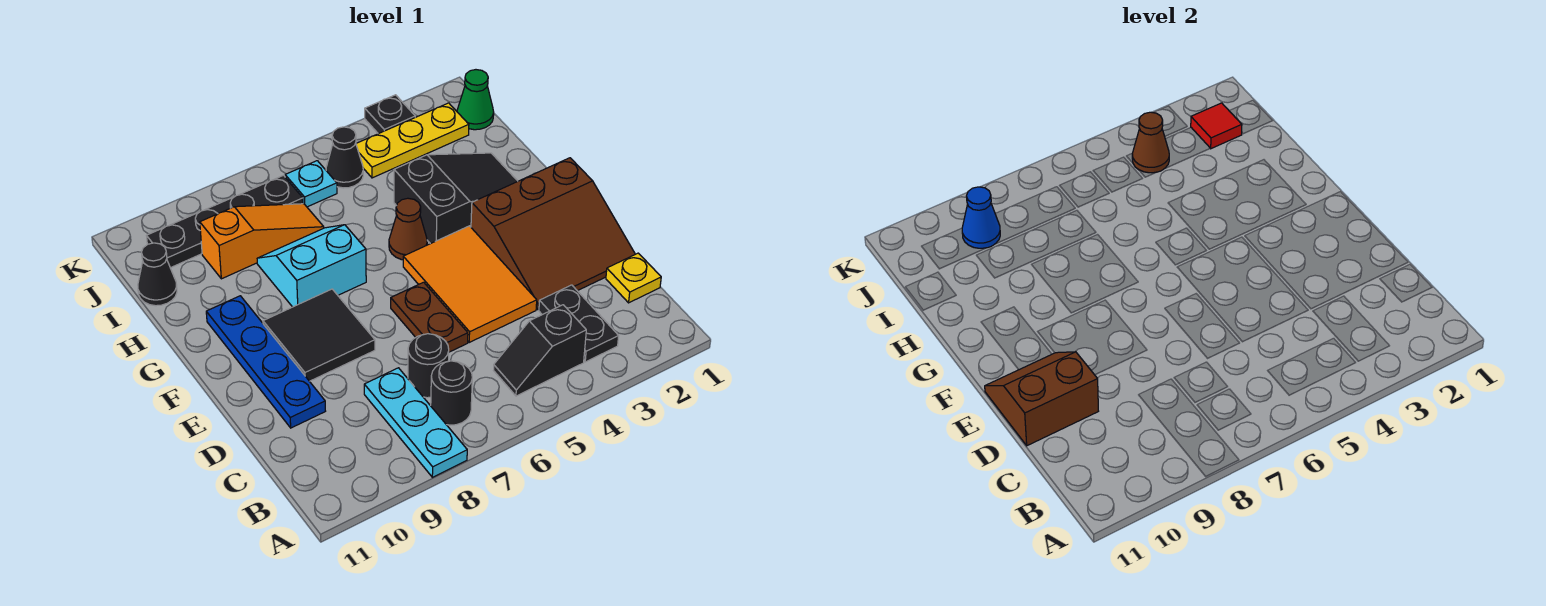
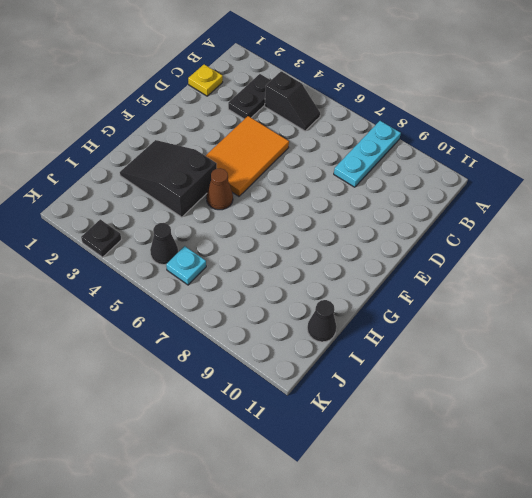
none -> black 1x1 round brick [431,361,472,425]
none -> black 1x1 round brick [408,334,449,398]
none -> brown 3x3 slope [471,158,635,309]

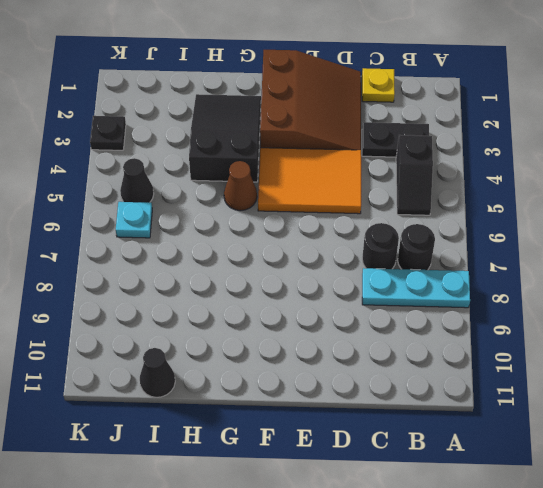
none -> brown 1x2 plate [391,282,468,352]
none -> blue 1x4 plate [206,296,325,428]
none -> black 2x2 tile [263,289,375,381]

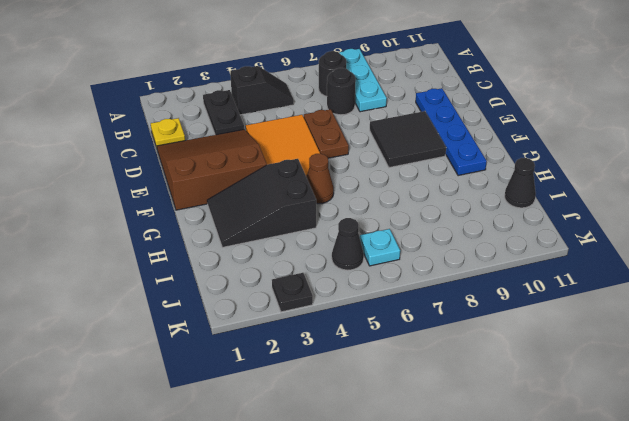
none -> cyan 2x2 slope [257,225,366,307]
none -> orange 1x3 slope [200,204,324,279]
none -> green 1x1 cone [457,70,494,130]

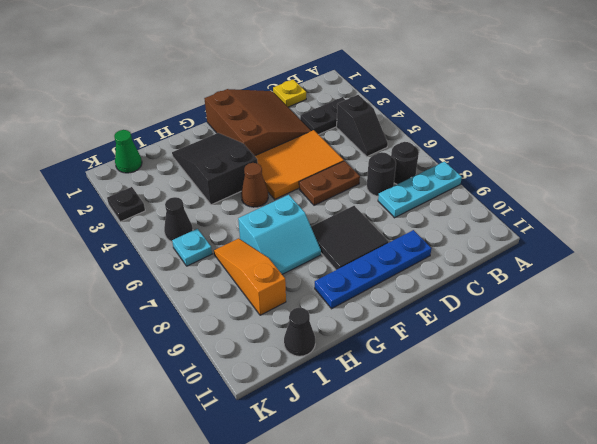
cyan 2x2 slope [238,195,321,274] -> cyan 2x2 slope turned to [257,225,366,307]
none -> yellow 1x3 plate [356,103,469,178]
none -> black 1x4 plate [147,175,303,268]
none -> brown 2x2 slope [985,352,1098,446]

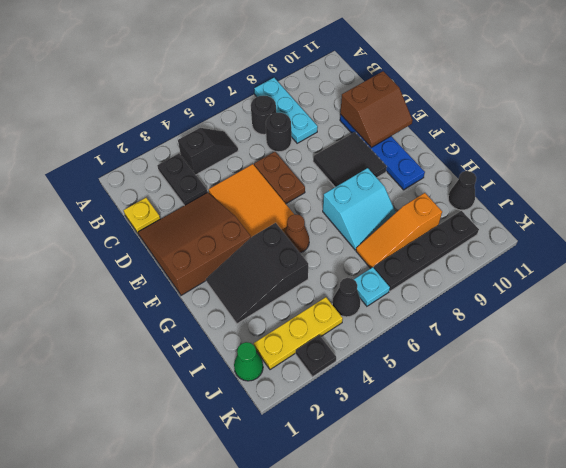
none -> red 1x1 tile [1191,103,1242,149]
none -> brown 1x1 cone [1132,112,1169,173]
none -> blue 1x1 cone [962,187,1000,248]

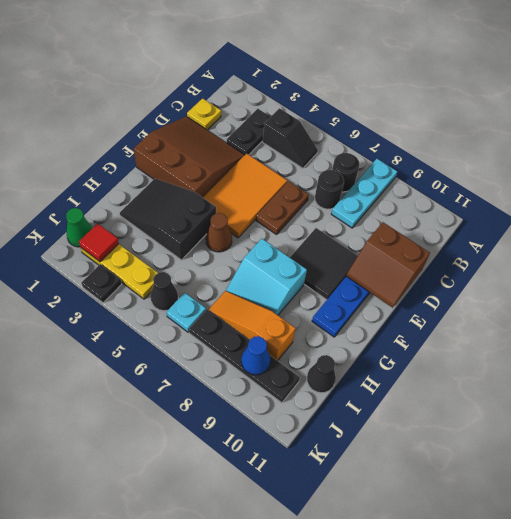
none -> brown 1x1 cone [1132,112,1169,173]

